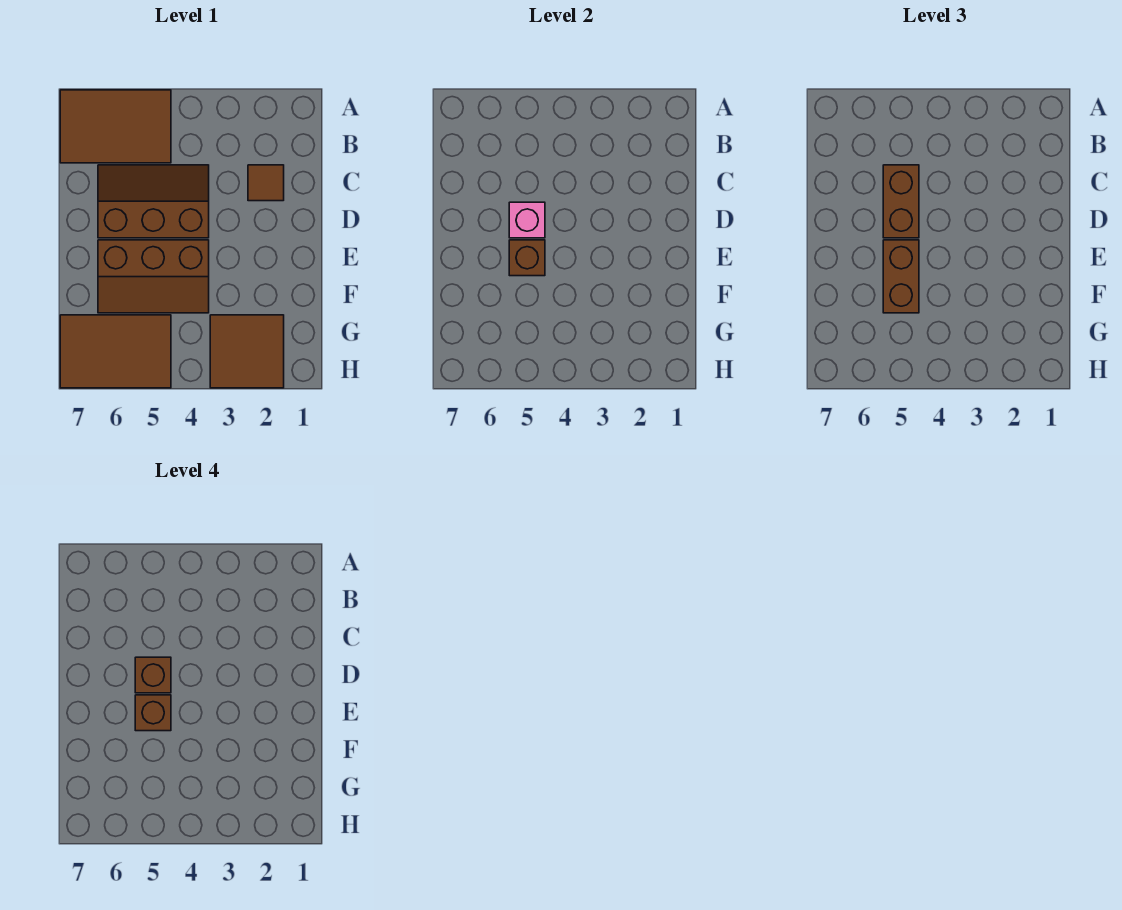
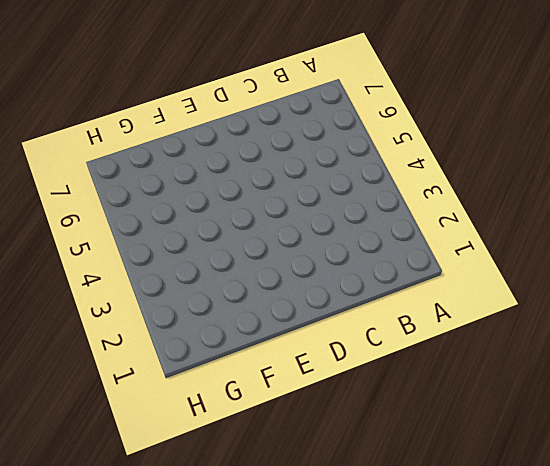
none -> brown 2x3 tile [60,90,171,163]
none -> brown 1x1 tile [248,165,284,201]
none -> brown 2x3 slope [98,165,209,238]

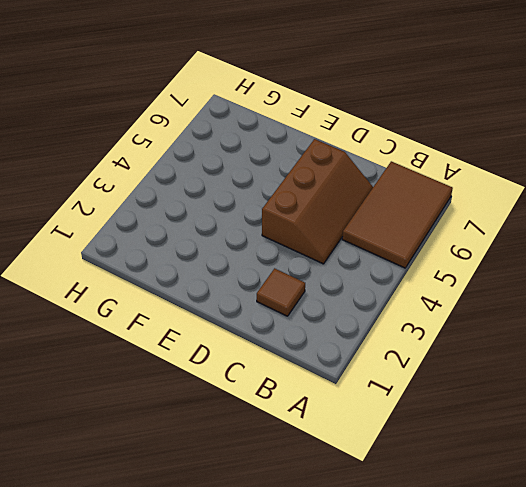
none -> brown 2x3 slope [98,240,209,313]
none -> brown 2x2 tile [210,315,284,388]
none -> brown 2x3 tile [60,315,171,388]

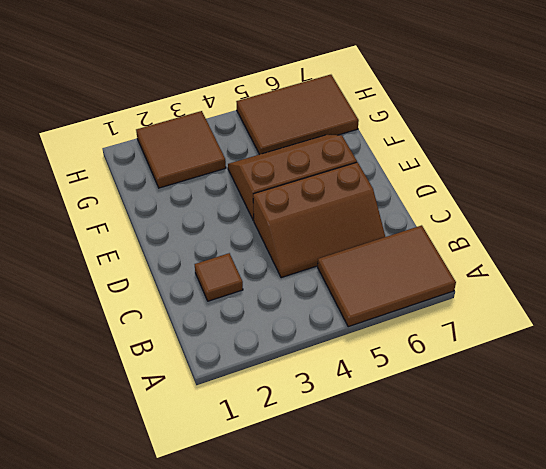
none -> pink 1x1 brick [509,202,545,238]
none -> brown 1x1 brick [509,240,545,276]
none -> brown 1x2 brick [883,165,919,238]

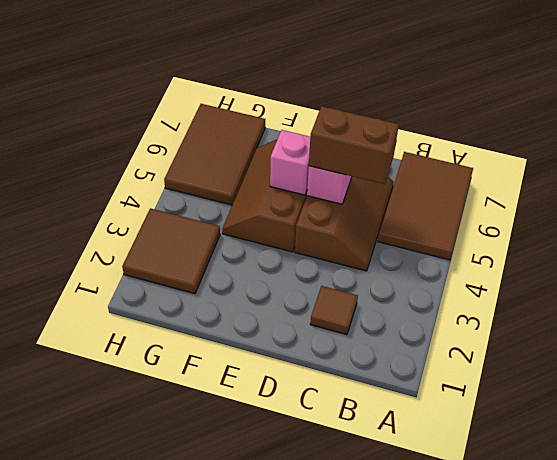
pink 1x1 brick [270,130,310,195] -> brown 1x1 brick [509,240,545,276]
none -> brown 1x2 brick [883,240,919,313]
none -> brown 1x1 brick [135,657,171,693]
none -> brown 1x1 brick [135,695,171,731]

